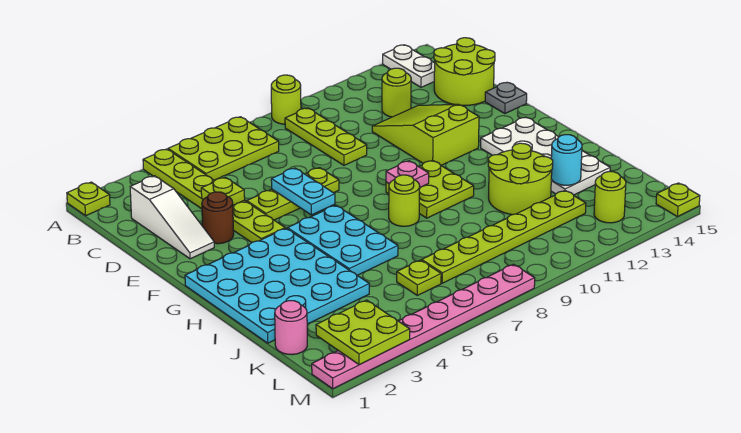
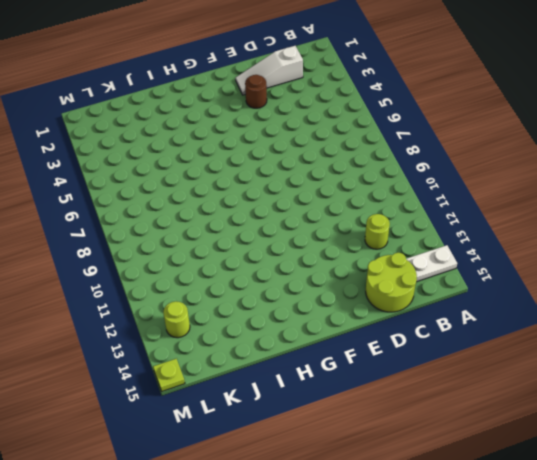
none -> lime 1x1 plate [67,182,110,216]
none -> lime 1x6 plate [143,149,285,243]
none -> lime 2x3 plate [168,117,279,180]
none -> lime 1x1 round brick [271,75,301,124]

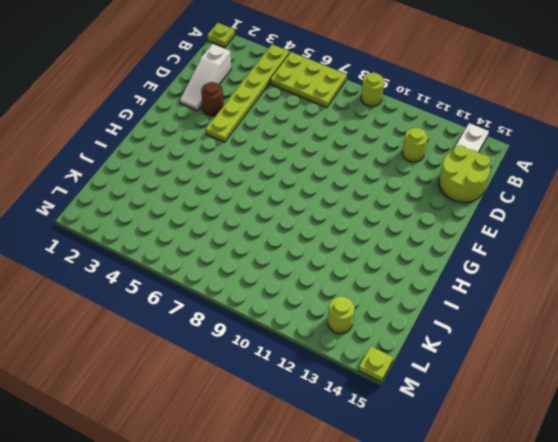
none -> lime 1x3 plate [285,108,367,165]
none -> lime 2x3 slope [372,104,479,165]
none -> lime 1x3 plate [247,168,339,220]
none -> grey 1x1 plate [485,83,527,114]

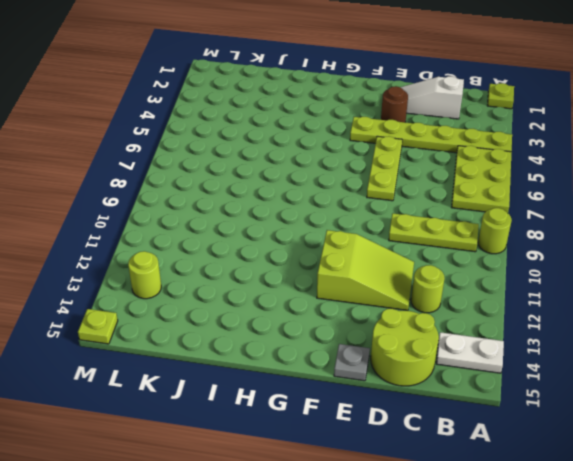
none -> cyan 4x4 plate [185,228,369,343]
none -> cyan 2x3 plate [287,205,398,275]
none -> lime 2x2 plate [386,160,474,218]
none -> white 2x4 plate [481,117,610,195]

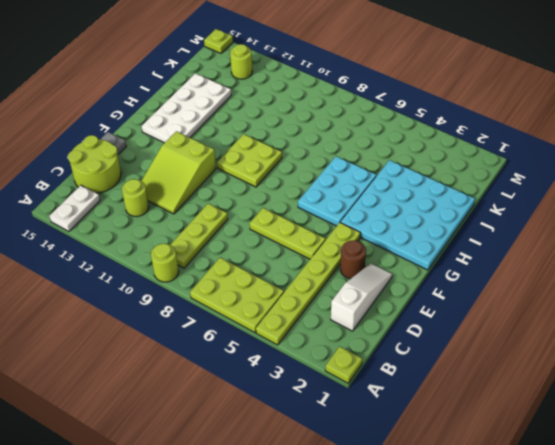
none -> lime 1x1 round brick [389,175,420,226]
none -> lime 2x2 round brick [488,143,553,215]
none -> pink 1x1 round brick [275,301,307,355]
none -> lime 1x1 plate [397,260,441,295]

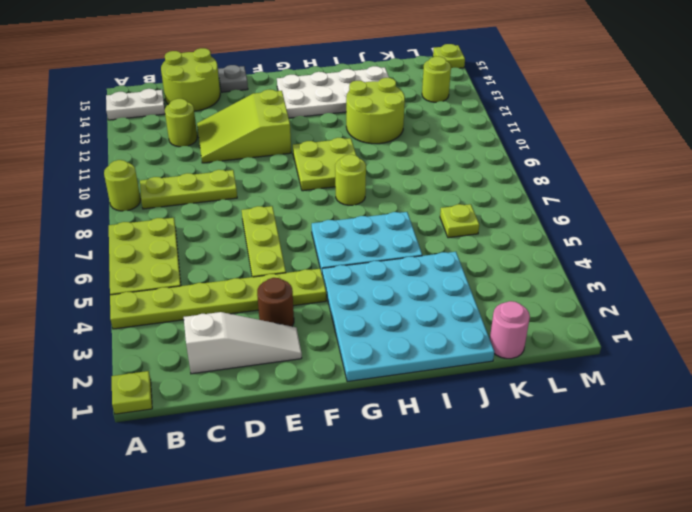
none -> lime 1x6 plate [422,191,586,283]
none -> pink 1x8 plate [312,264,535,389]
none -> lime 1x1 plate [201,177,245,205]
none -> cyan 1x2 plate [271,168,335,215]

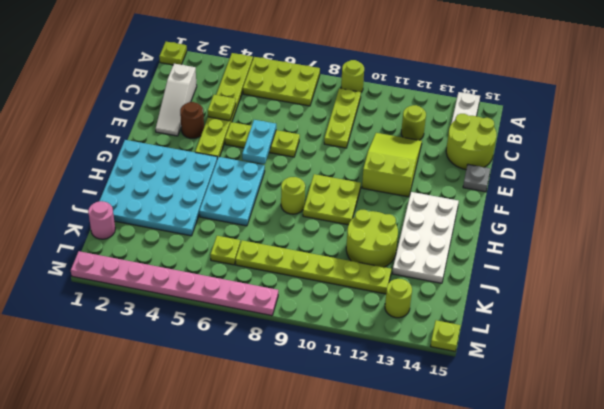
none -> pink 1x1 plate [386,161,429,188]
none -> cyan 1x1 round brick [551,135,582,185]
none -> lime 2x2 plate [316,300,410,365]

